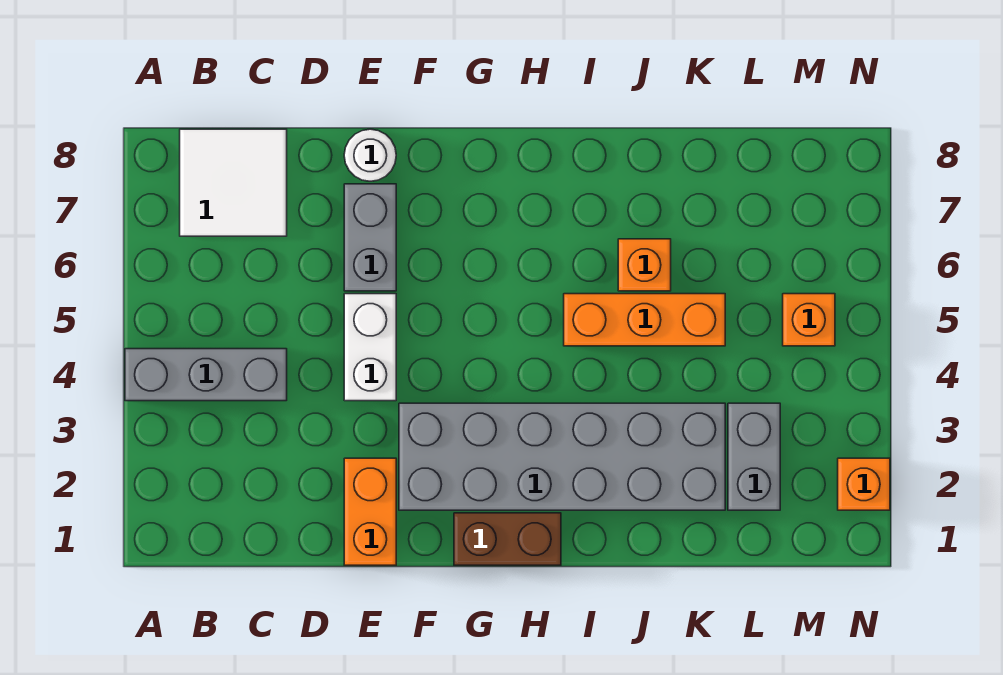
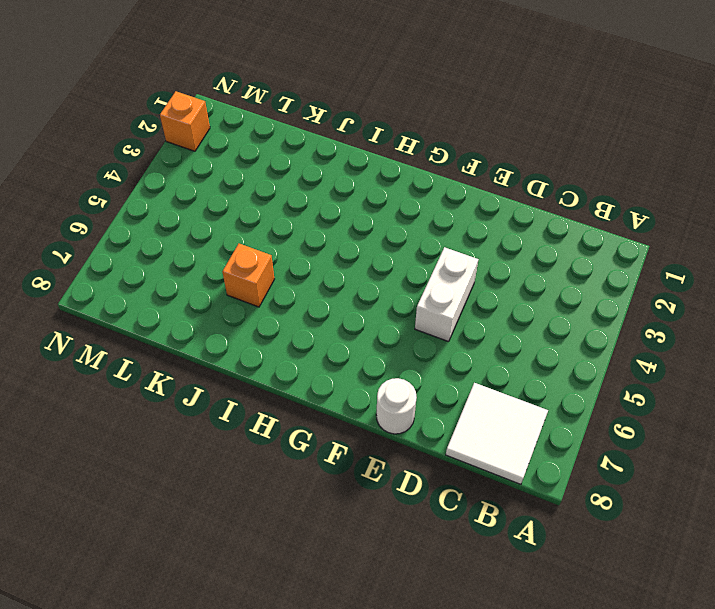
none -> grey 1x3 brick [125,349,287,401]
none -> orange 1x2 brick [344,458,396,565]
none -> grey 1x2 brick [344,184,396,291]

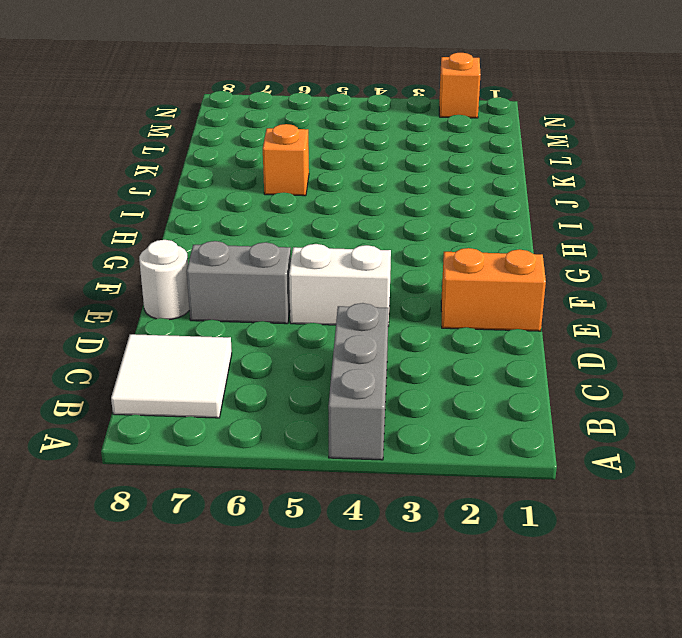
none -> grey 2x6 brick [399,403,725,510]
none -> brown 1x2 brick [454,513,561,565]
none -> orange 1x3 brick [564,294,725,346]

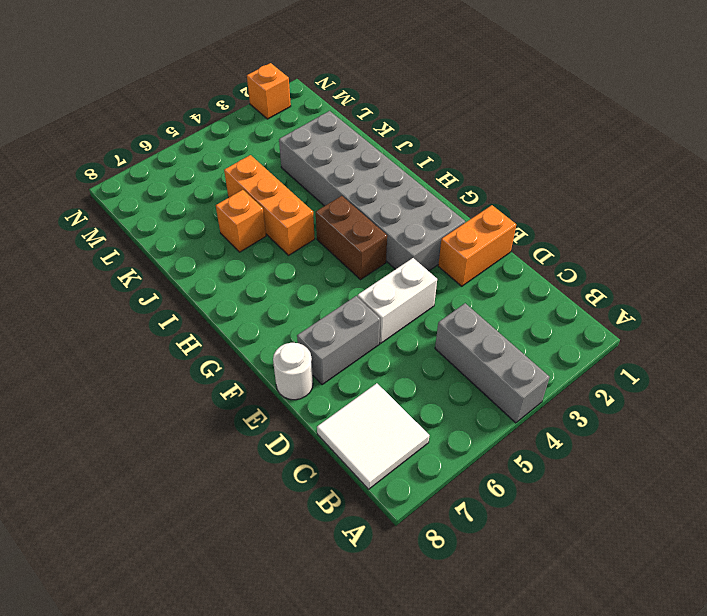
brown 1x2 brick [316,196,387,279] -> brown 1x2 brick moved to [454,513,561,565]
none -> grey 1x2 brick [728,403,780,510]
none -> orange 1x1 brick [783,294,835,346]

